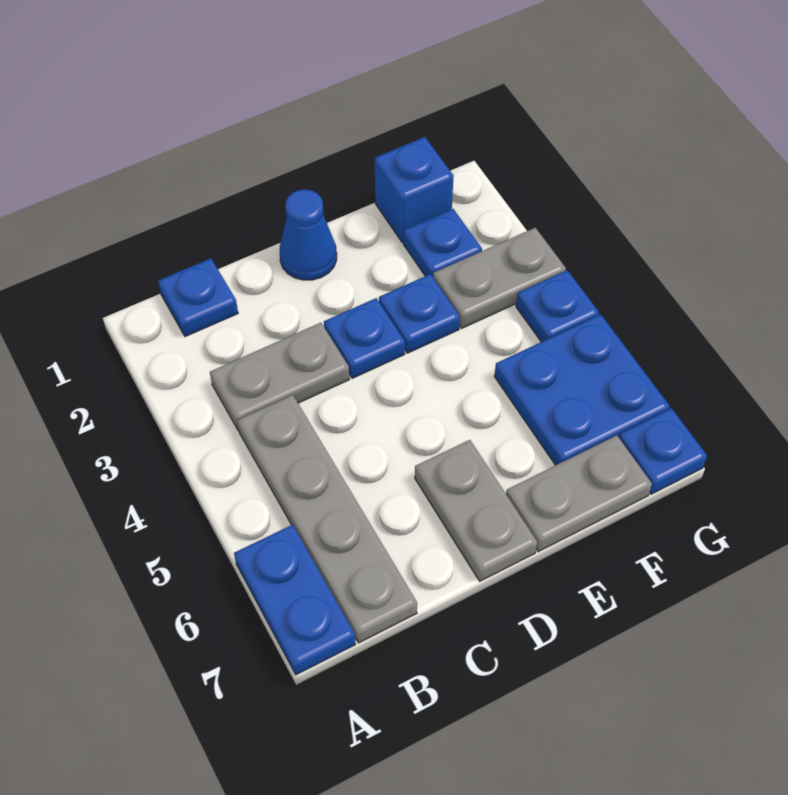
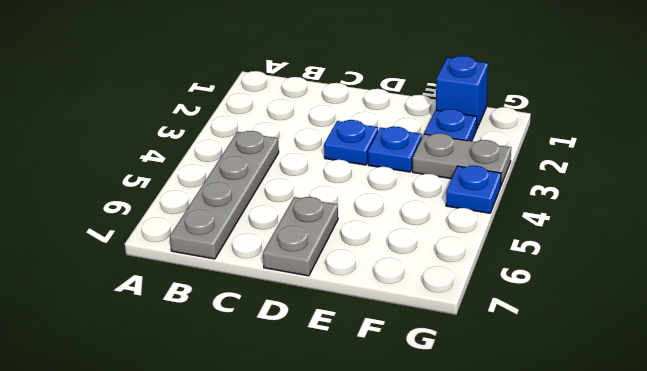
none -> blue 1x2 plate [234,525,356,675]
none -> blue 1x1 plate [158,258,238,337]
none -> grey 1x2 plate [210,323,349,430]

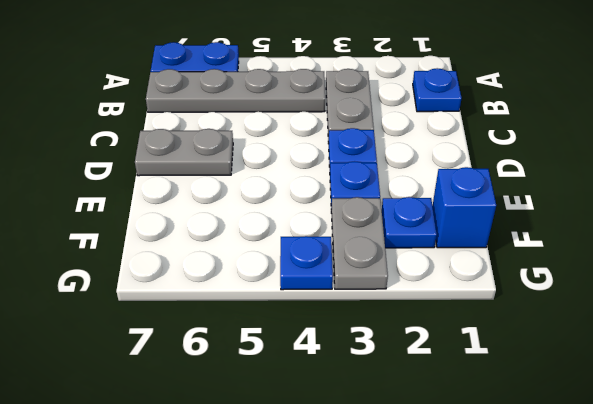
none -> blue 1x1 cone [279,189,337,280]
none -> grey 1x2 plate [506,435,652,552]
none -> blue 2x2 plate [494,314,670,465]

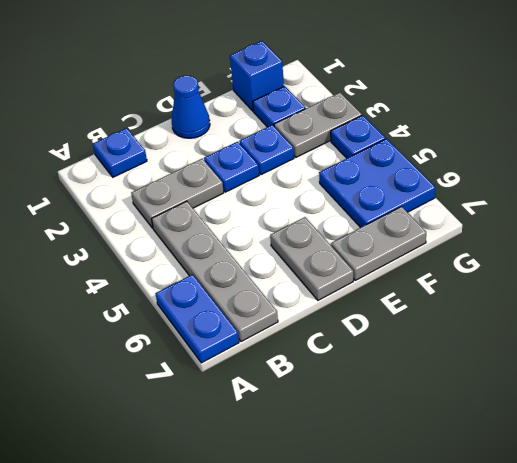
none -> blue 1x1 plate [619,408,707,494]

